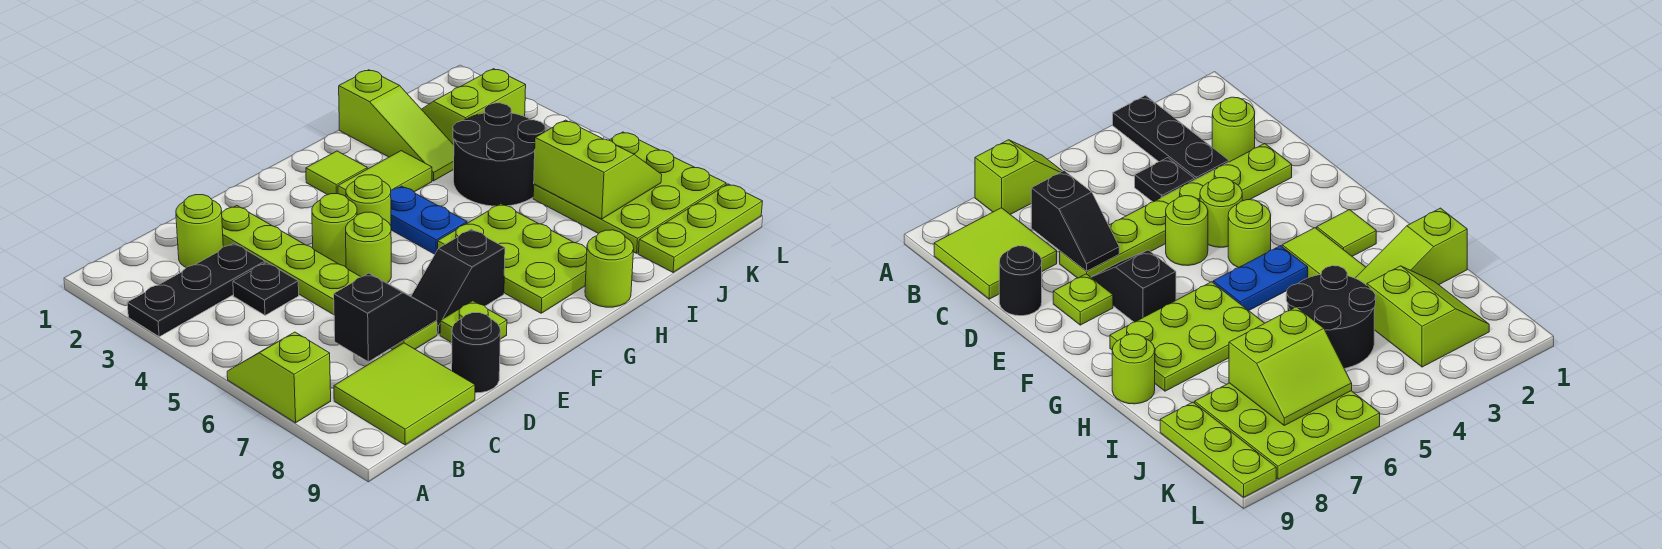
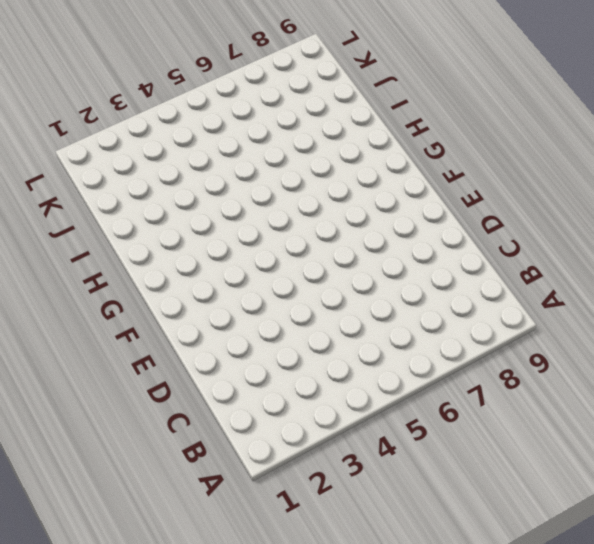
none -> black 1x3 plate [127,243,265,337]
none -> lime 1x2 slope [227,332,331,423]
none -> lime 2x2 tile [334,343,475,445]

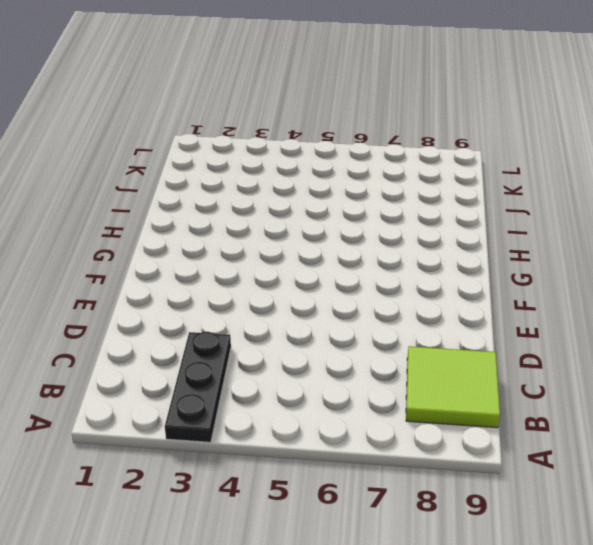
none -> lime 1x2 slope [227,332,331,423]
none -> lime 1x1 round brick [176,195,223,267]
none -> black 1x1 plate [233,262,299,315]

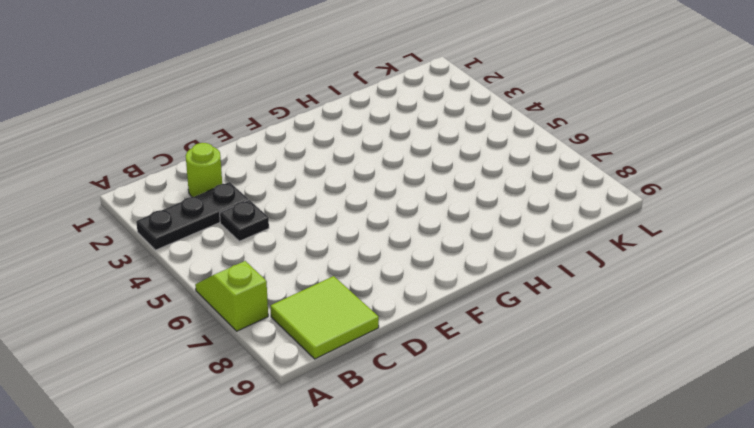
none -> lime 1x6 plate [222,206,437,350]
none -> black 1x1 round brick [452,313,500,393]
none -> lime 1x1 round brick [312,194,357,267]

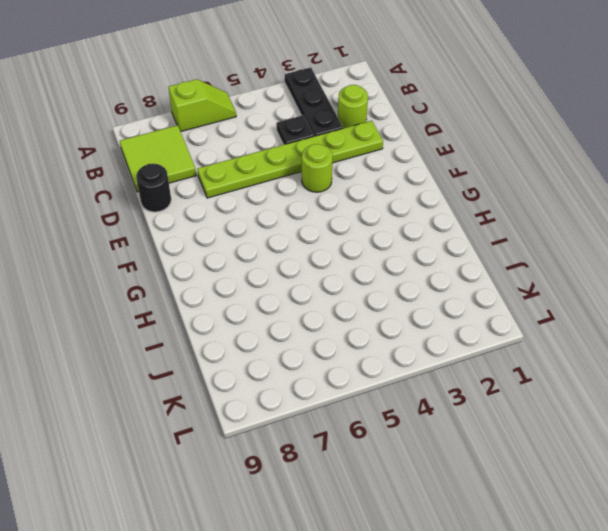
none -> lime 1x1 round brick [346,212,391,283]
none -> black 1x2 slope [411,229,505,335]
none -> lime 1x1 plate [440,301,507,342]

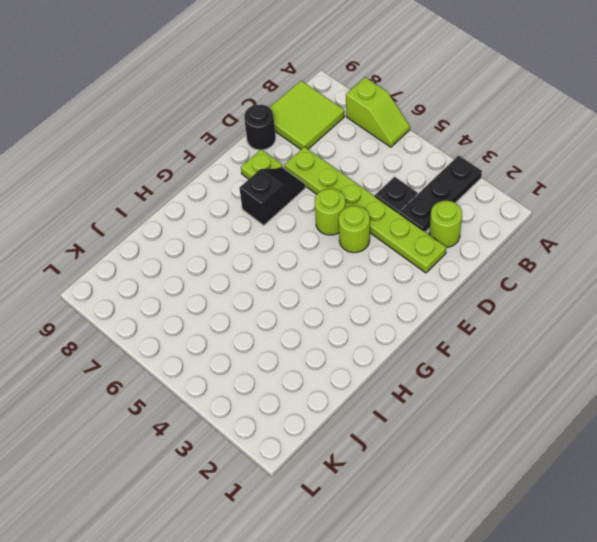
none -> lime 1x1 round brick [346,175,391,226]
none -> lime 1x1 tile [306,151,367,195]
none -> lime 1x2 tile [338,151,432,197]

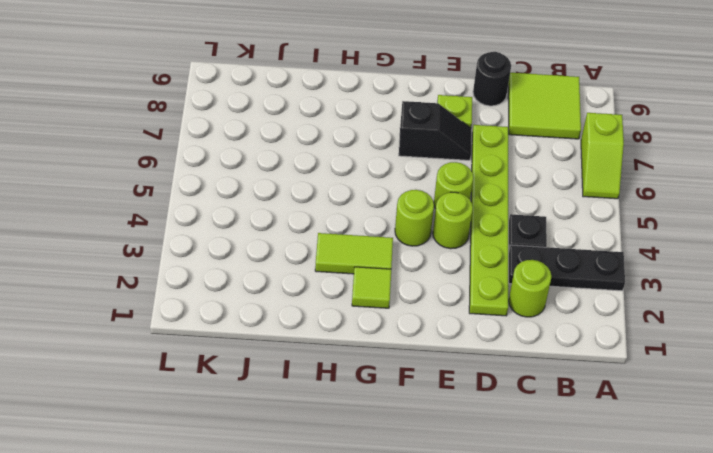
none -> blue 1x2 plate [391,186,467,254]
none -> lime 2x3 plate [438,204,587,313]
none -> lime 1x1 round brick [585,230,634,307]

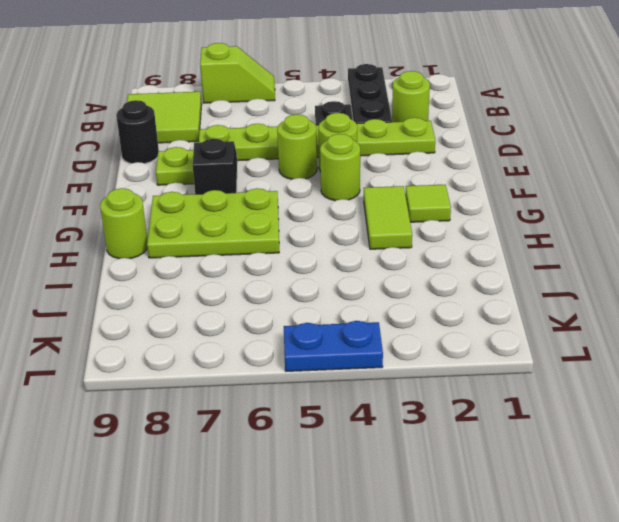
blue 1x2 plate [284,321,383,371] -> blue 1x2 plate moved to [391,186,467,254]
none -> lime 1x3 slope [339,70,454,181]
none -> black 2x2 round brick [453,103,545,206]
none -> lime 2x2 slope [421,69,526,145]

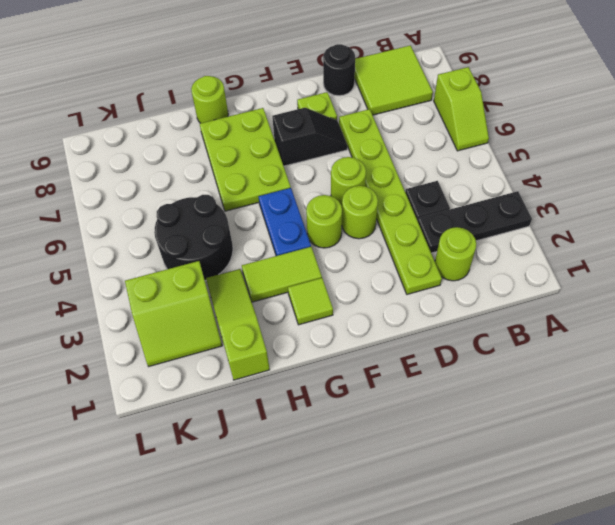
none -> lime 3x3 plate [533,132,726,253]
none -> lime 1x3 plate [638,184,763,272]
none -> black 1x2 slope [334,273,437,362]

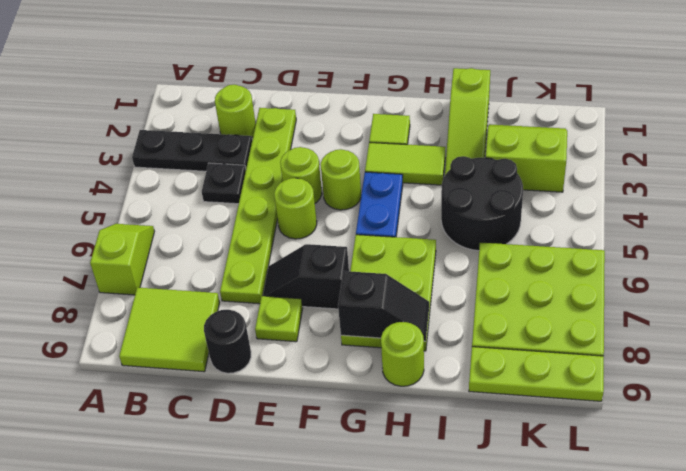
black 1x2 slope [338,271,429,341] -> black 1x2 slope moved to [334,273,437,362]
none -> lime 2x2 slope [534,120,662,219]

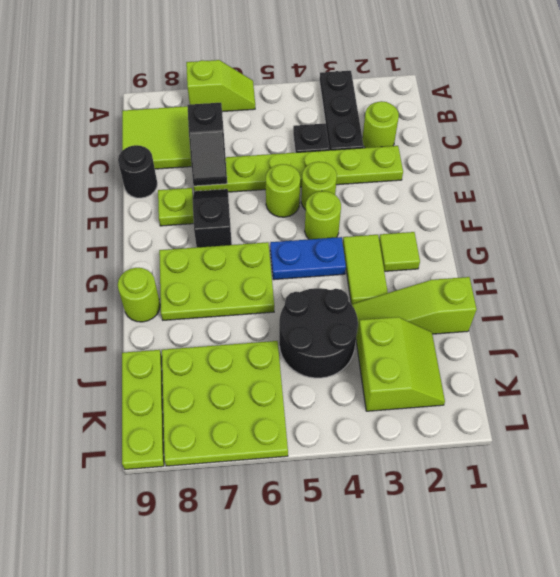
none -> lime 2x2 slope [534,120,662,219]

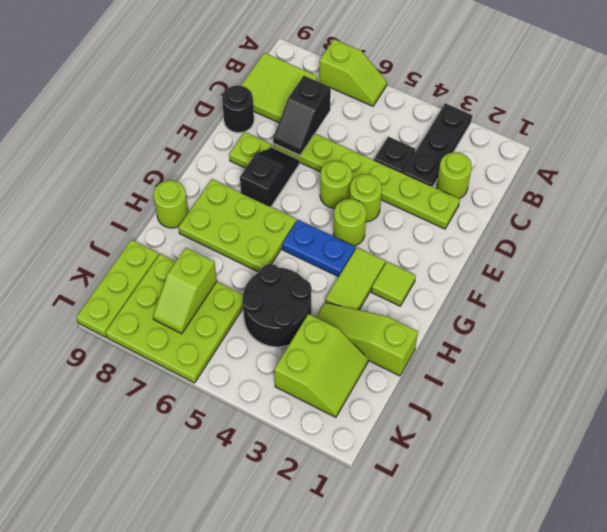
lime 1x2 slope [153,248,217,334] -> lime 2x2 slope [534,120,662,219]

